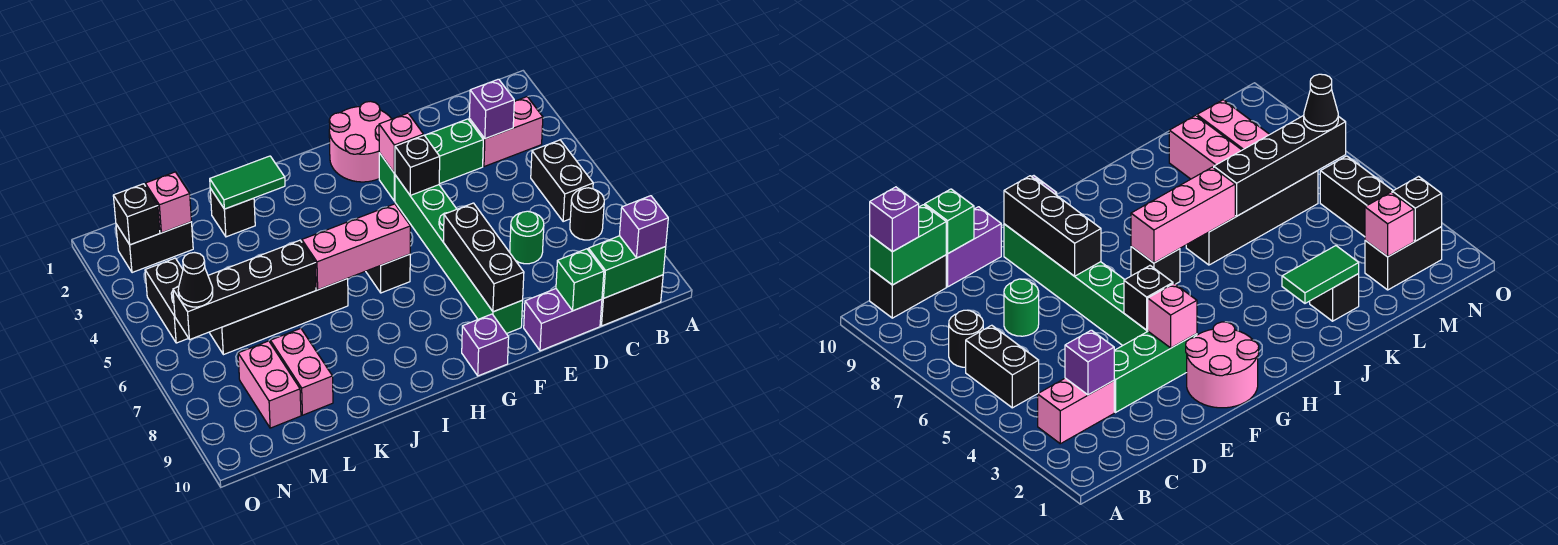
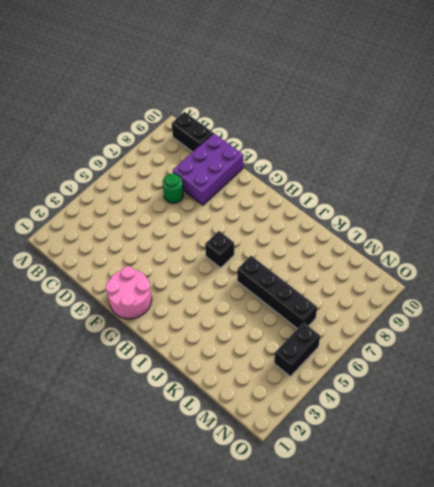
purple 2x3 brick [173,133,243,205] -> purple 1x2 brick [524,289,602,351]
none -> pink 1x2 brick [469,97,543,167]
none -> black 1x2 brick [531,140,593,222]
none -> black 1x1 round brick [570,188,604,240]
none -> green 1x3 brick [379,119,483,201]

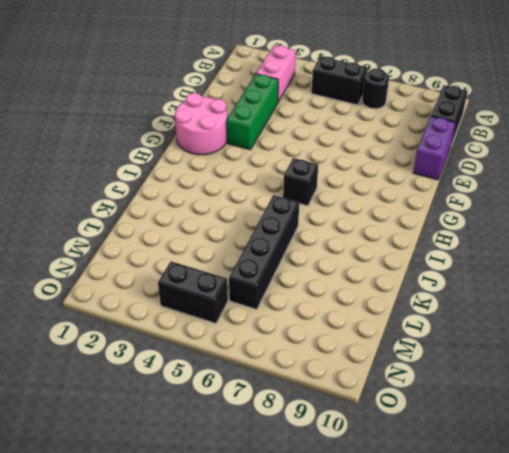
none -> green 1x1 round brick [510,211,544,264]
none -> green 1x6 brick [395,175,523,334]
none -> purple 1x1 brick [462,314,509,376]
none -> black 1x1 brick [210,189,255,237]

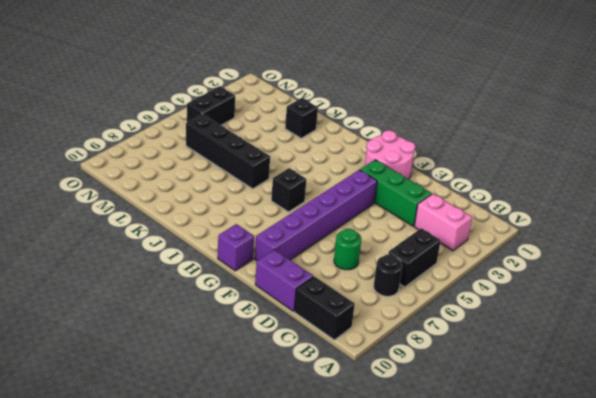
purple 1x6 brick [255,170,377,261] -> green 1x6 brick [395,175,523,334]
none -> pink 1x2 brick [271,328,333,415]
none -> black 1x2 brick [116,222,193,273]
none -> pink 1x2 brick [238,341,301,428]
none -> green 1x2 brick [588,236,666,298]

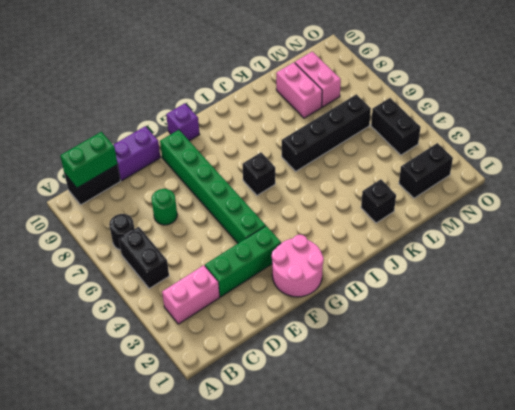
none -> purple 1x1 brick [469,79,515,139]
none -> green 1x1 brick [556,249,604,311]
none -> pink 1x1 brick [379,113,423,173]
none -> black 1x1 brick [395,135,440,195]

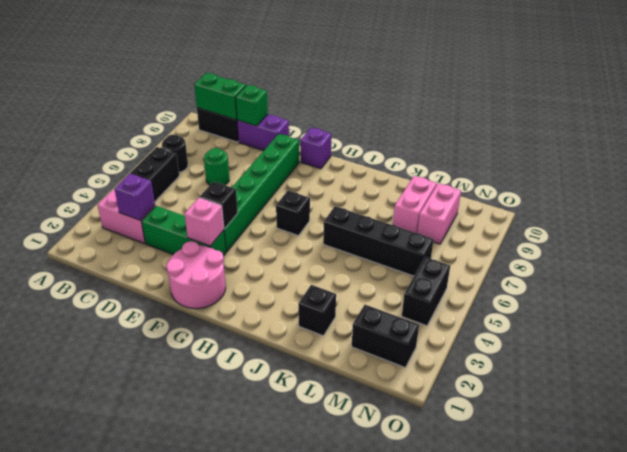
none -> black 1x3 brick [444,203,524,312]
none -> pink 1x3 brick [302,204,410,290]
none -> green 1x2 tile [210,156,285,209]
none -> black 1x4 brick [173,240,316,340]

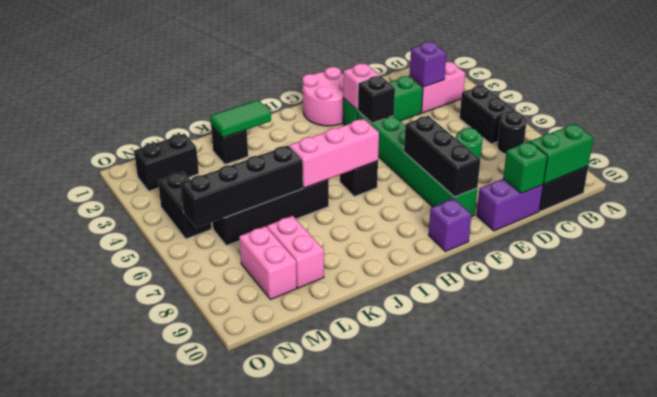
none -> pink 1x1 brick [145,172,191,233]
none -> black 1x1 brick [113,184,160,245]
none -> purple 1x1 brick [619,196,668,258]
none -> black 1x1 cone [178,253,213,307]

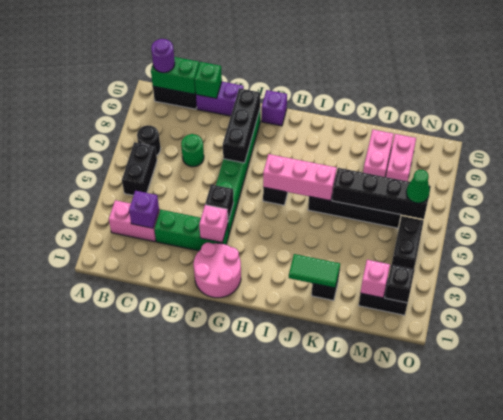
purple 1x1 round brick [151,39,175,73] -> purple 1x1 brick [619,196,668,258]
green 1x1 cone [406,170,430,203] -> black 1x1 cone [178,253,213,307]

